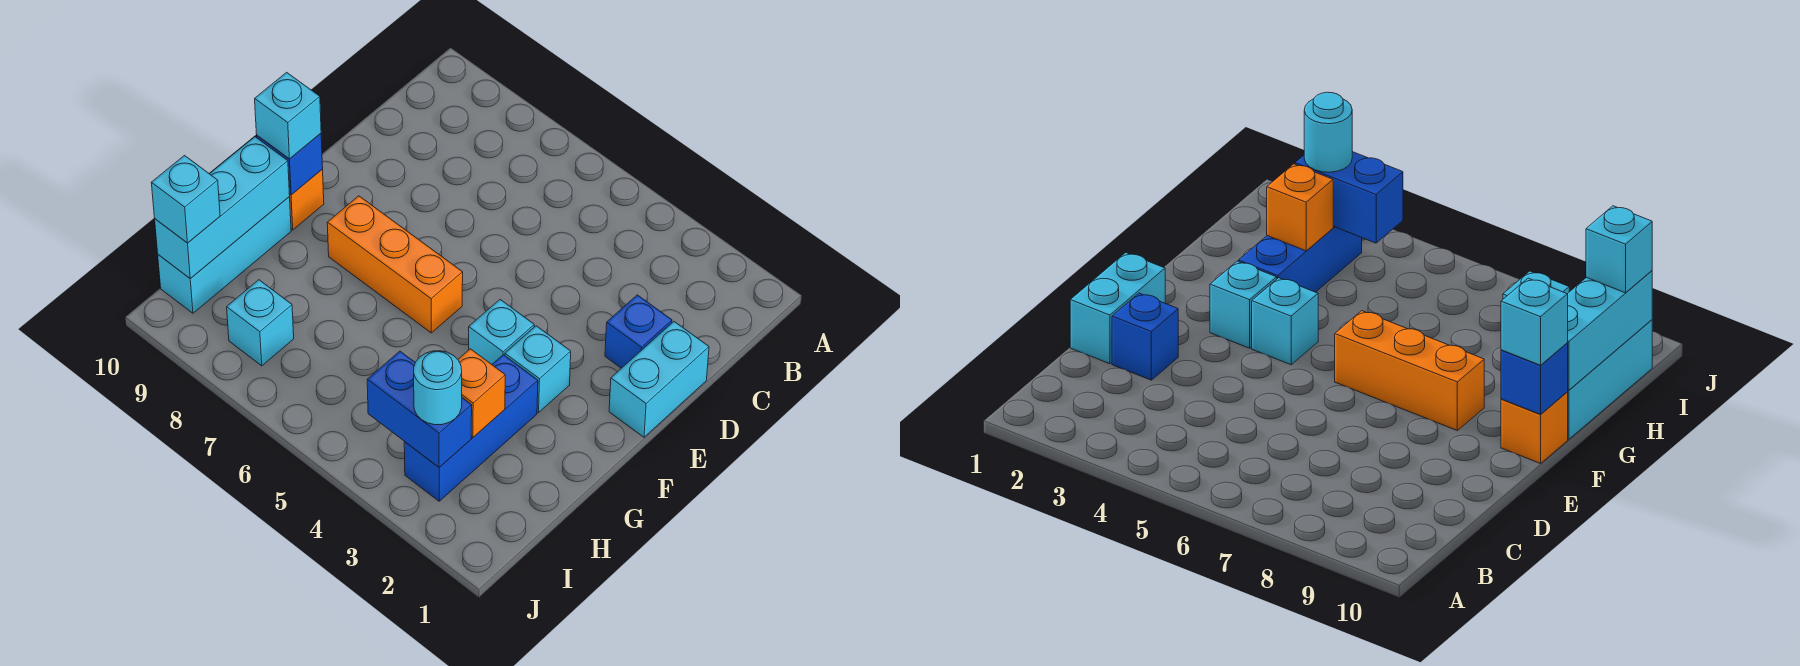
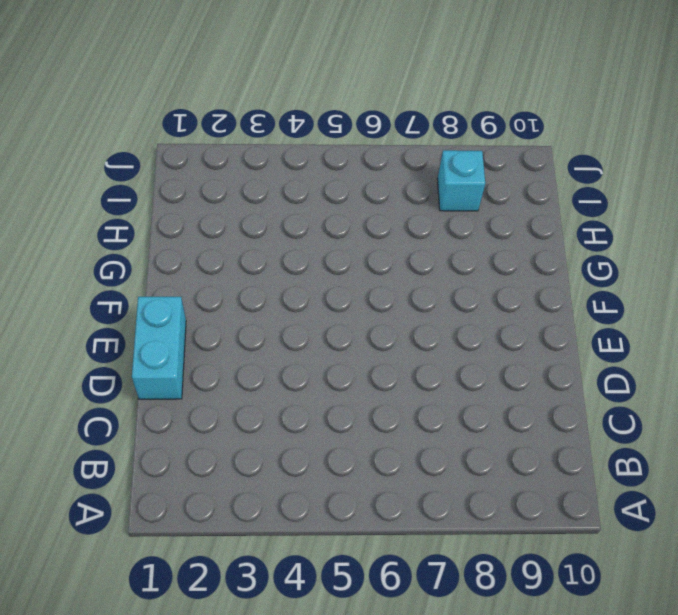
none -> blue 1x1 brick [605,295,672,368]
none -> cyan 1x1 brick [505,326,571,413]
none -> cyan 1x1 brick [469,300,534,364]

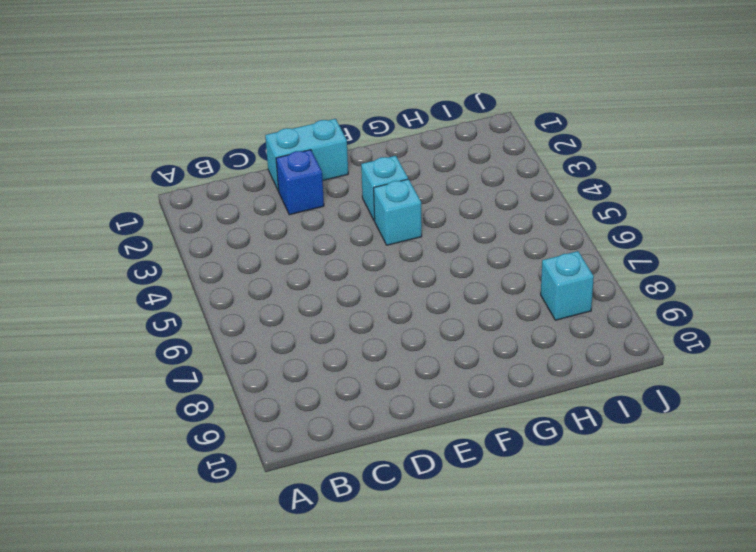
none -> orange 1x3 brick [327,196,463,333]
none -> orange 1x1 brick [289,170,324,230]
none -> blue 1x3 brick [404,355,538,501]

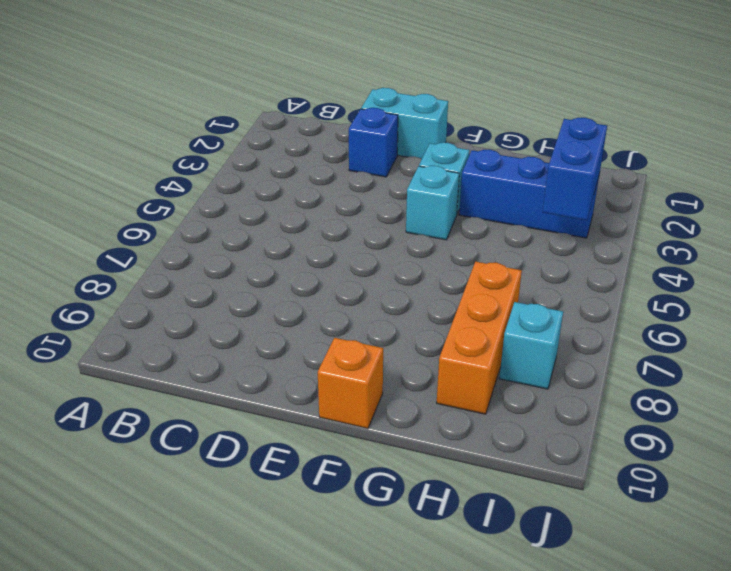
orange 1x3 brick [437,262,522,414] -> orange 1x3 brick moved to [327,196,463,333]
none -> cyan 1x3 brick [158,197,291,313]
none -> blue 1x1 brick [257,133,323,195]
none -> cyan 1x3 brick [155,137,290,279]

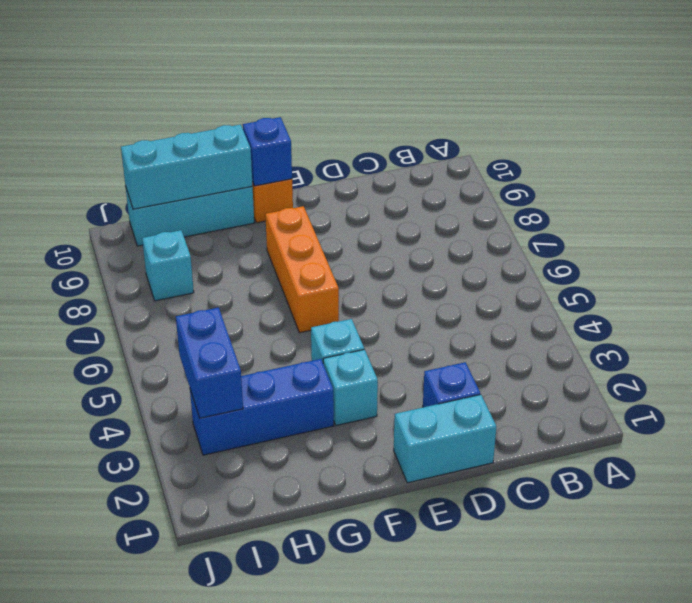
none -> orange 1x1 brick [458,349,505,437]
none -> cyan 1x1 brick [255,72,321,159]
none -> cyan 1x1 round brick [414,351,462,425]

